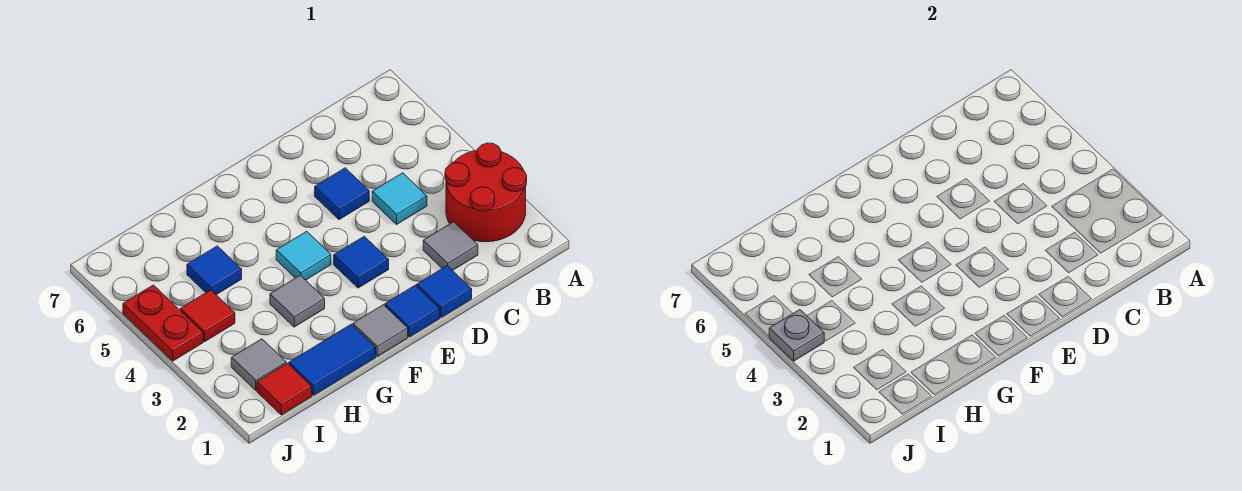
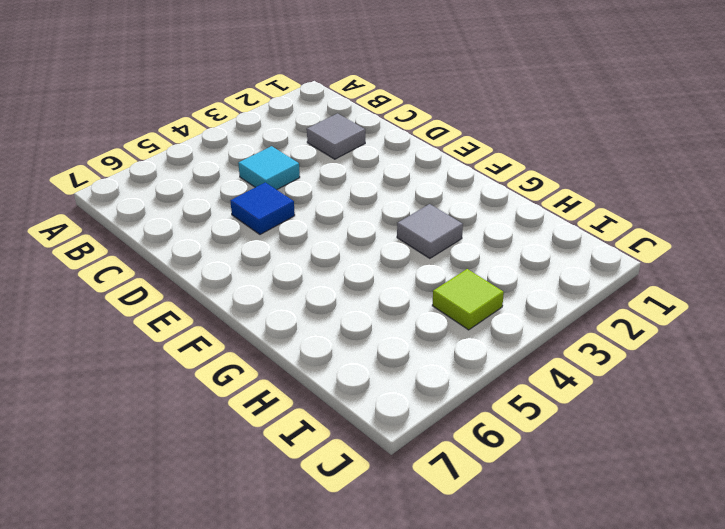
lime 1x1 tile [432,269,504,330] -> red 1x1 tile [180,290,235,341]
none -> red 2x2 round brick [445,143,527,242]
none -> blue 1x1 tile [417,266,472,317]
none -> blue 1x1 tile [385,285,440,337]

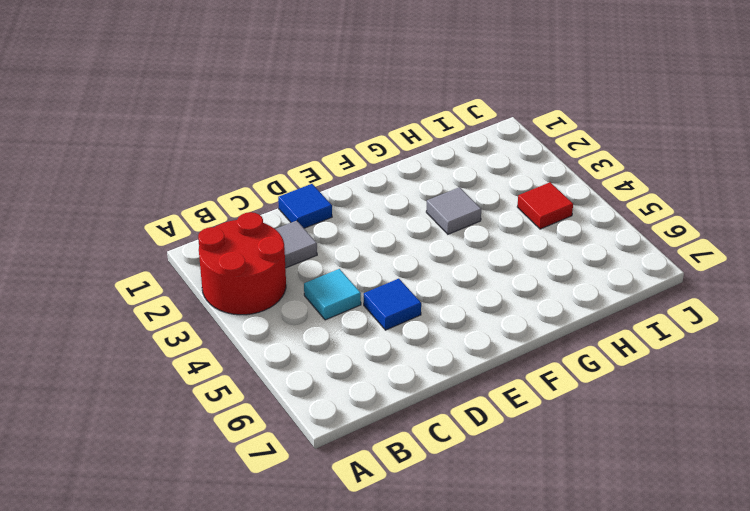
none -> blue 1x1 tile [385,285,440,337]
none -> blue 1x1 tile [334,236,389,288]
none -> grey 1x1 tile [353,305,408,356]

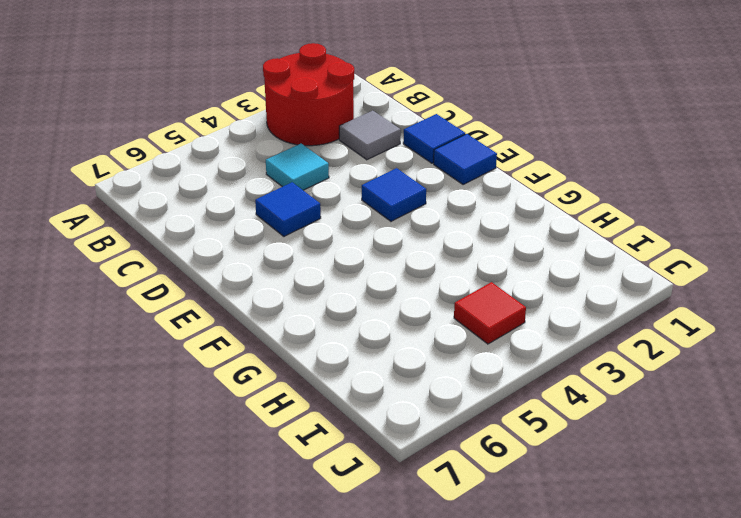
none -> grey 1x1 tile [353,305,408,356]
none -> cyan 1x1 tile [276,231,331,280]
none -> blue 1x2 tile [289,324,376,395]

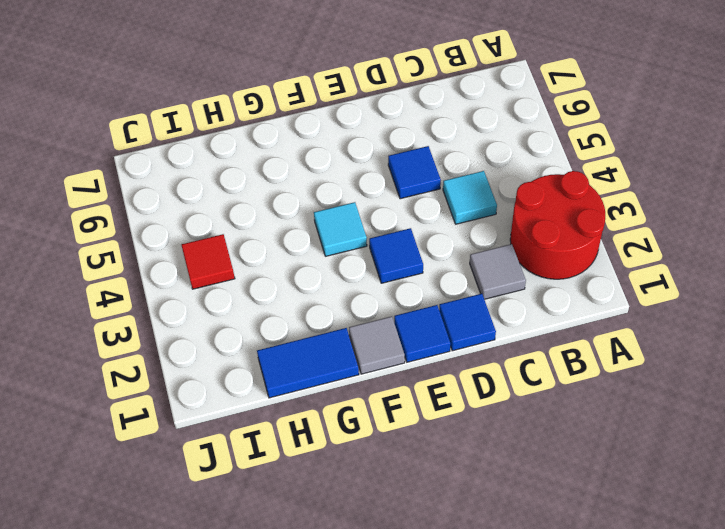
none -> grey 1x1 tile [270,275,325,327]
none -> blue 1x1 tile [187,246,242,295]
none -> red 1x1 tile [257,363,312,415]

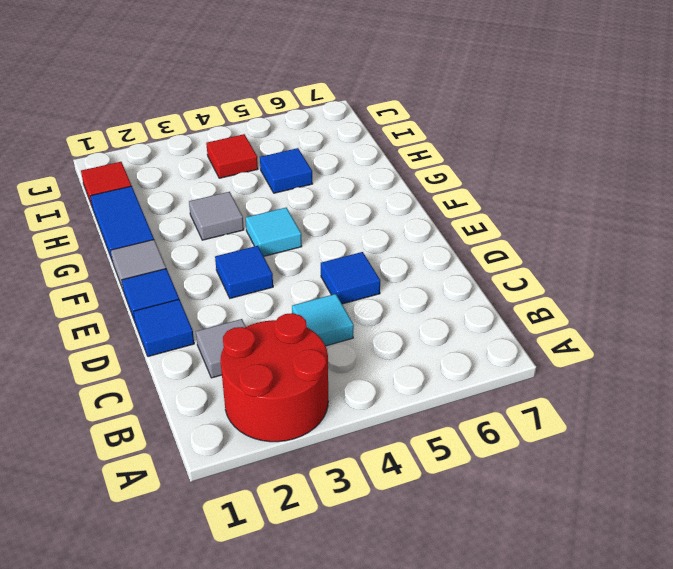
none -> grey 1x1 tile [231,339,286,390]
none -> red 1x2 plate [123,285,203,361]
none -> grey 1x1 plate [769,310,824,361]

